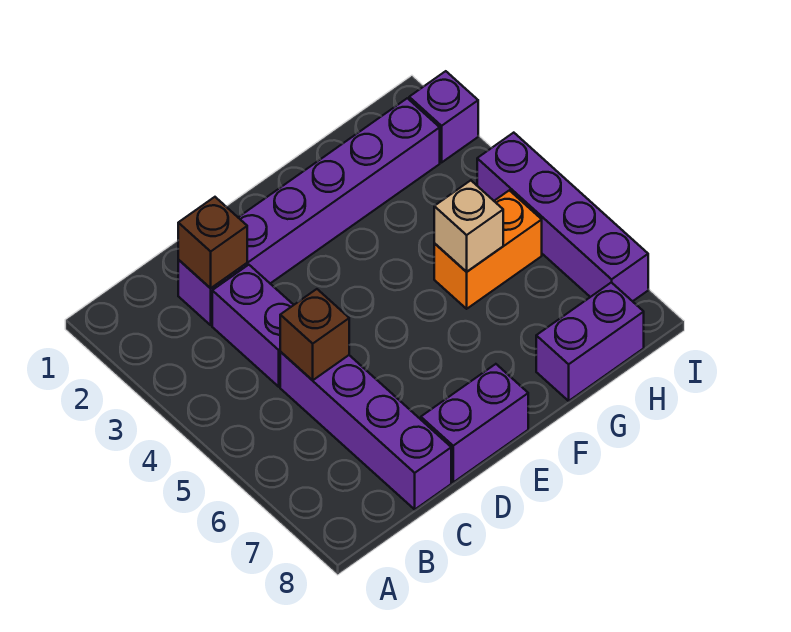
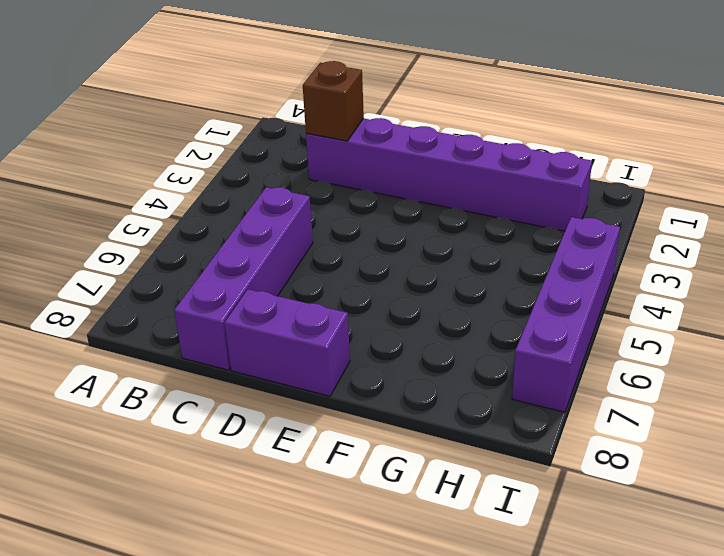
none -> purple 1x2 brick [212,265,293,387]
none -> orange 1x2 brick [434,190,542,309]

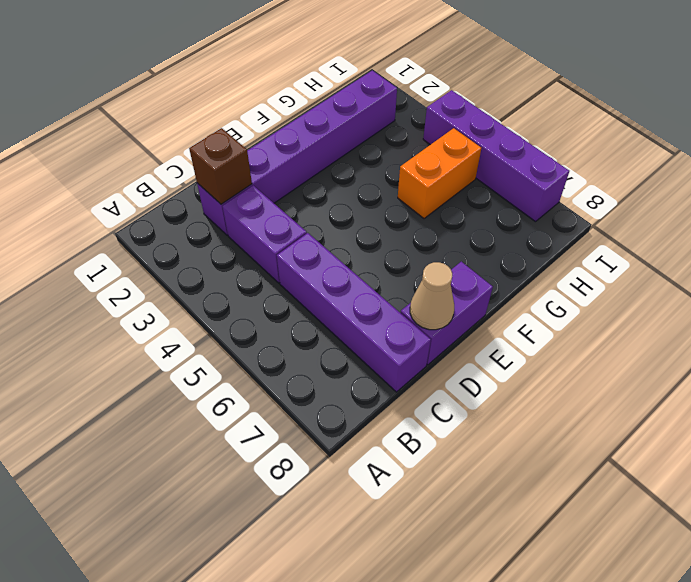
tan 1x1 cone [410,262,454,330] -> none
none -> purple 1x2 brick [536,282,644,401]
none -> purple 1x1 brick [409,71,478,162]

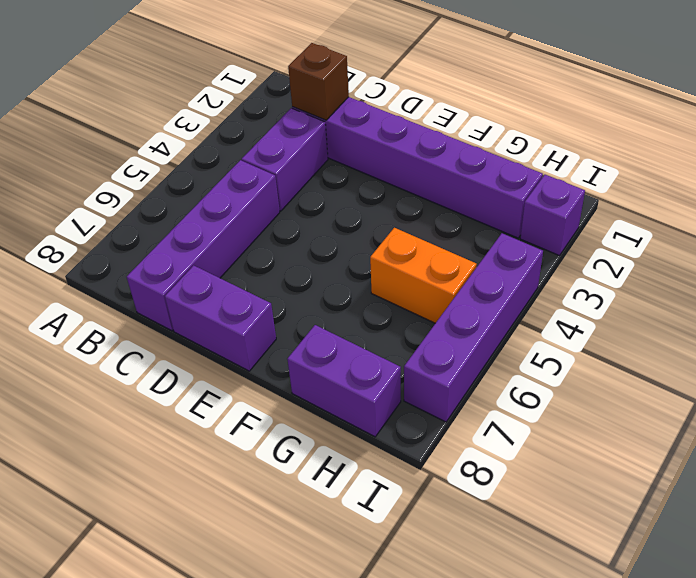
none -> brown 1x1 brick [280,289,349,380]
none -> tan 1x1 brick [434,180,503,272]

